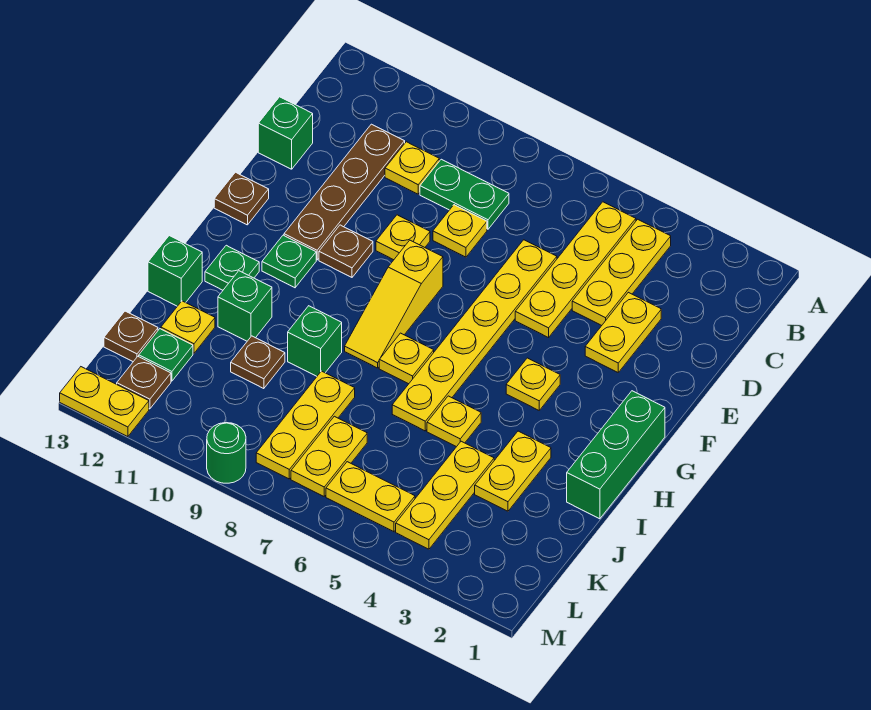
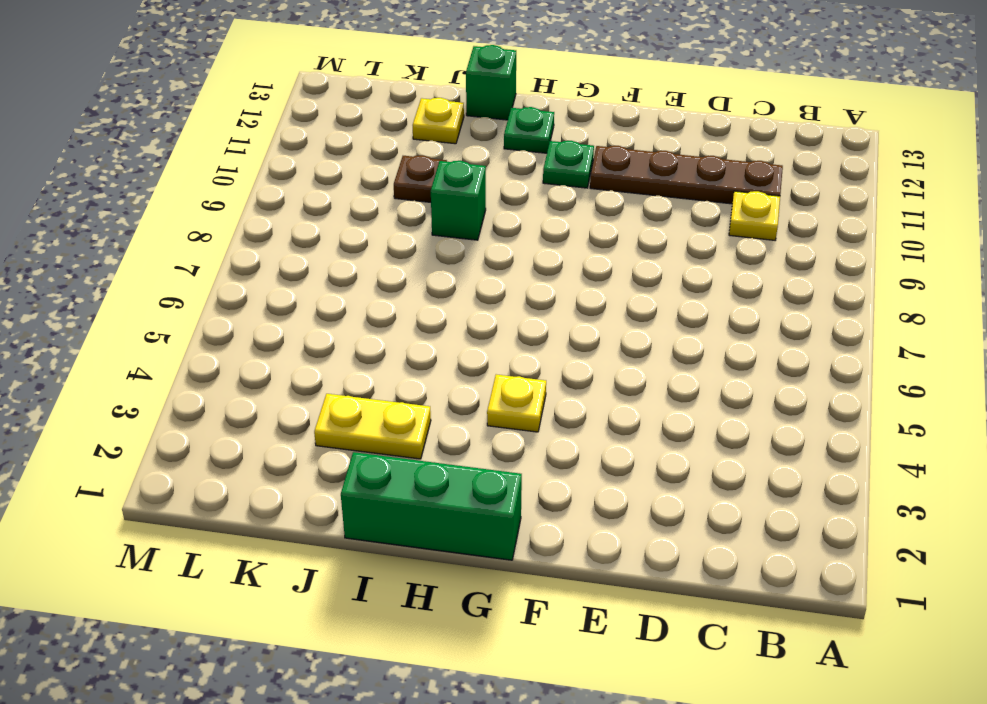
none -> yellow 1x3 plate [572,219,671,326]
none -> yellow 1x4 plate [515,202,636,338]
none -> green 1x2 plate [420,159,509,229]
none -> yellow 1x2 plate [585,292,661,372]

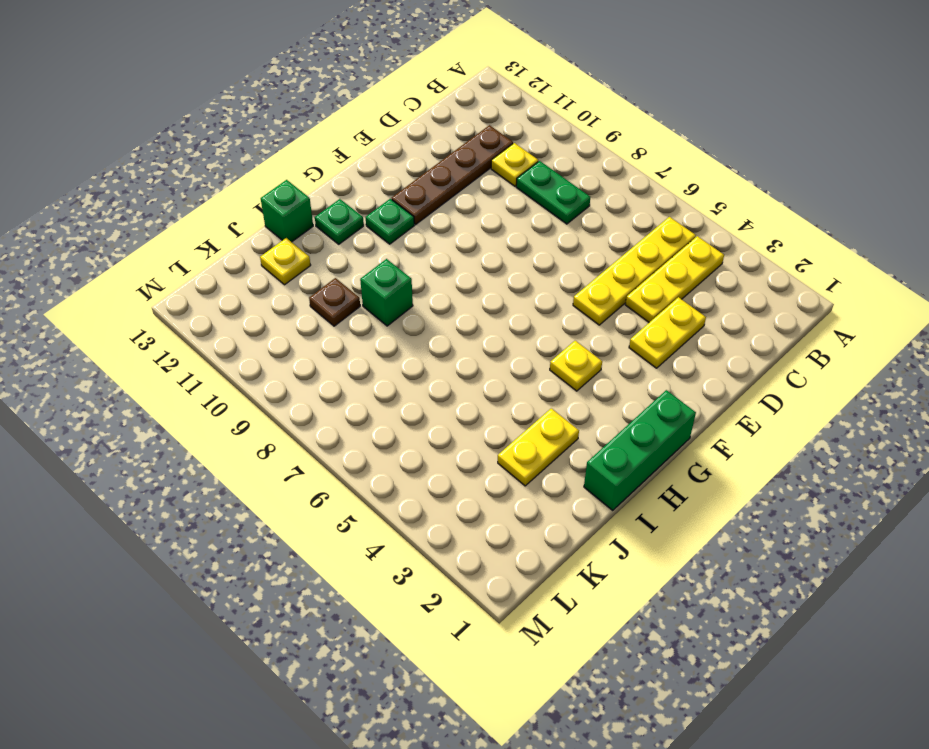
none -> yellow 1x6 plate [392,240,557,431]
none -> yellow 1x1 plate [433,205,487,257]
none -> green 1x1 brick [258,97,313,169]
none -> yellow 1x1 plate [376,215,430,260]

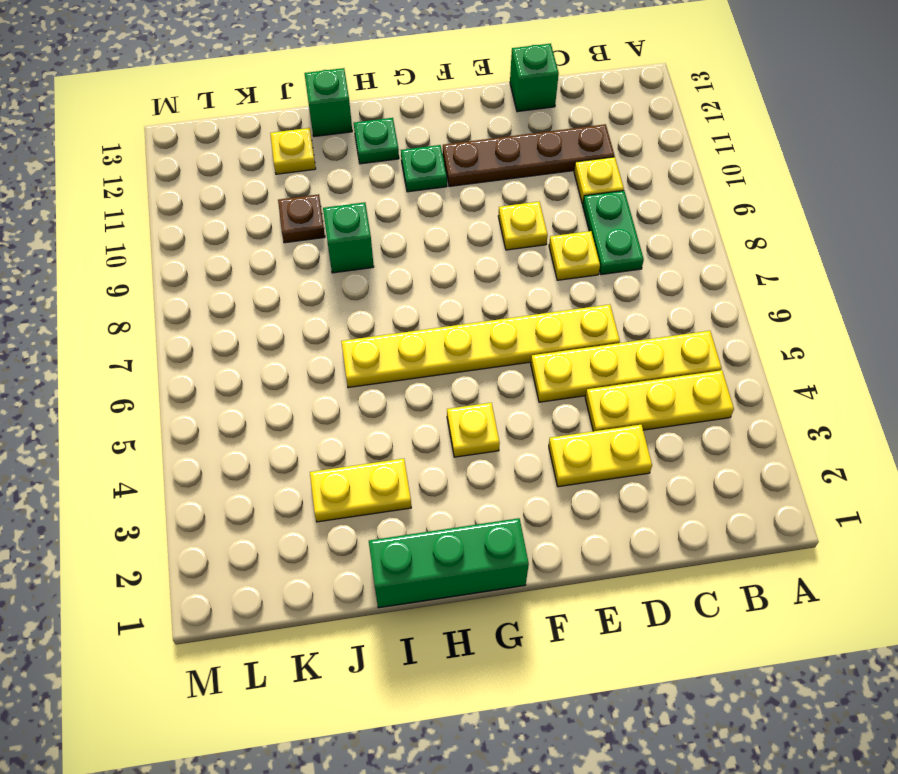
none -> yellow 1x3 slope [345,240,443,368]
none -> brown 1x1 plate [319,225,373,277]
none -> brown 1x1 plate [214,172,269,225]
none -> yellow 1x1 plate [379,333,434,384]

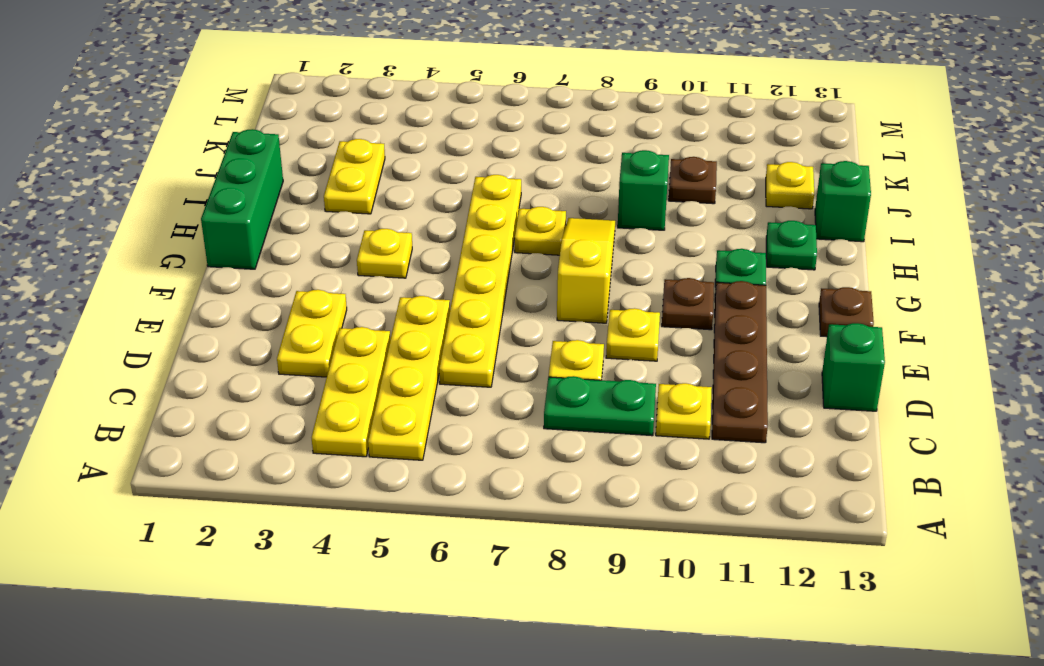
none -> yellow 1x1 plate [427,396,481,447]
none -> green 1x1 brick [218,271,272,341]
none -> yellow 1x3 plate [396,441,494,549]
none -> yellow 1x3 plate [256,371,355,479]

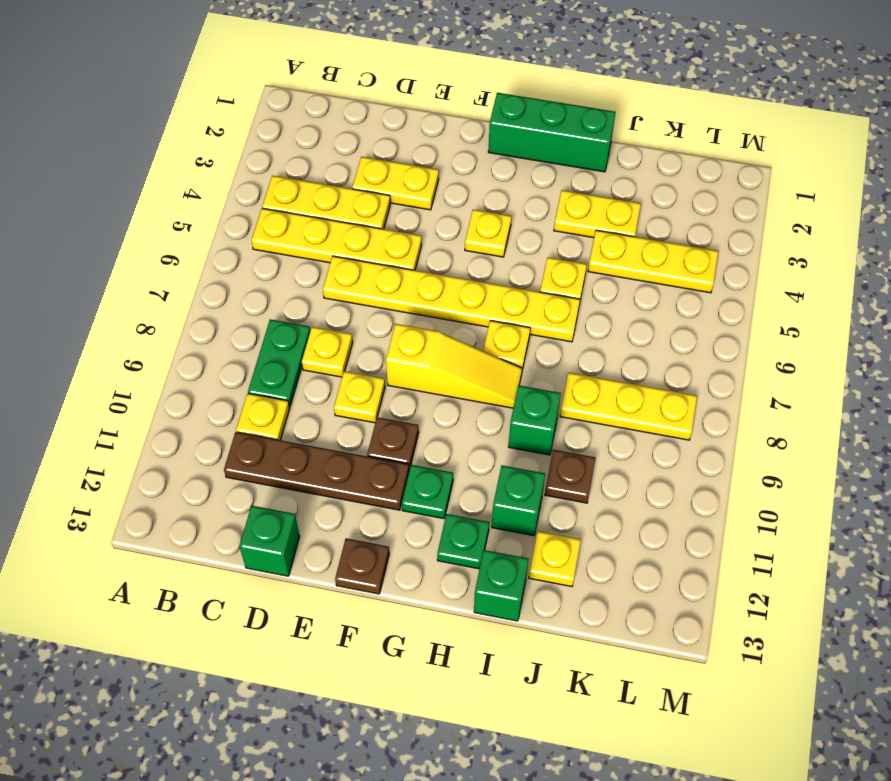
none -> yellow 1x2 plate [291,416,367,496]
none -> green 1x1 plate [139,329,193,381]
none -> brown 1x1 plate [104,311,158,362]
none -> yellow 1x2 plate [326,462,415,532]

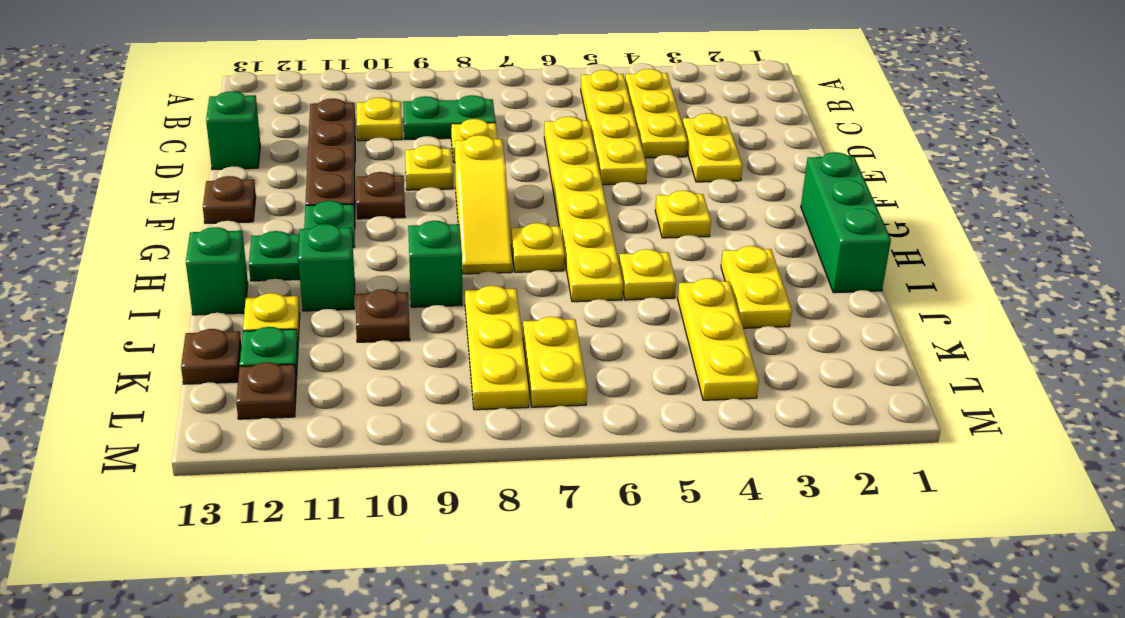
none -> yellow 1x2 plate [326,462,415,532]
none -> green 1x1 round brick [207,423,246,483]
none -> yellow 1x2 plate [60,367,149,437]

